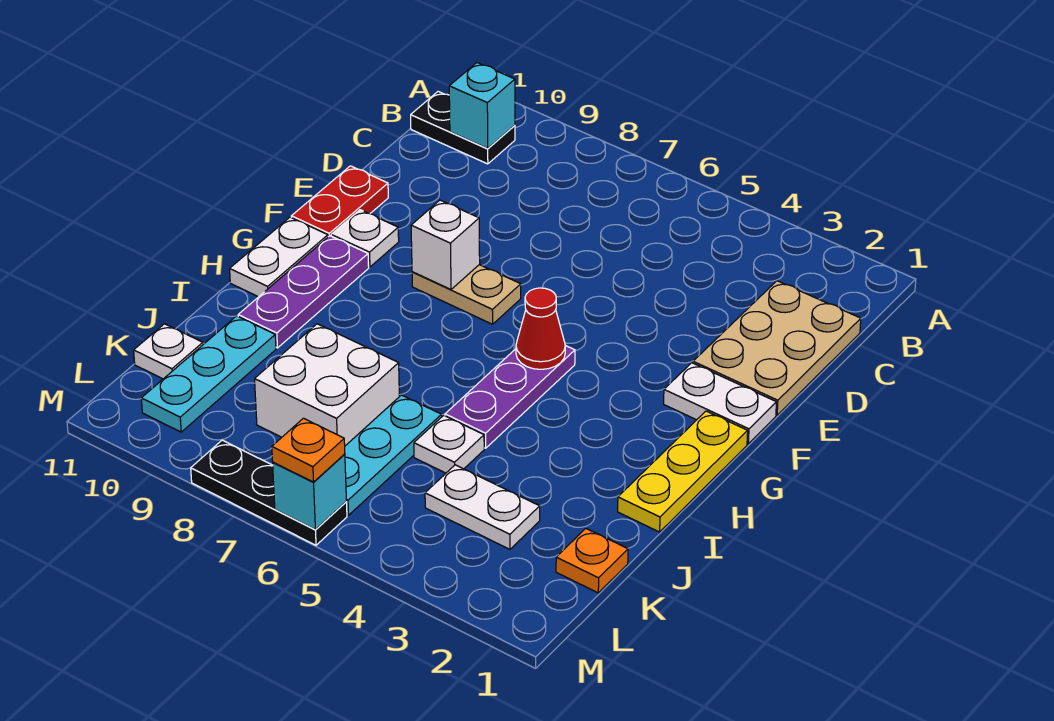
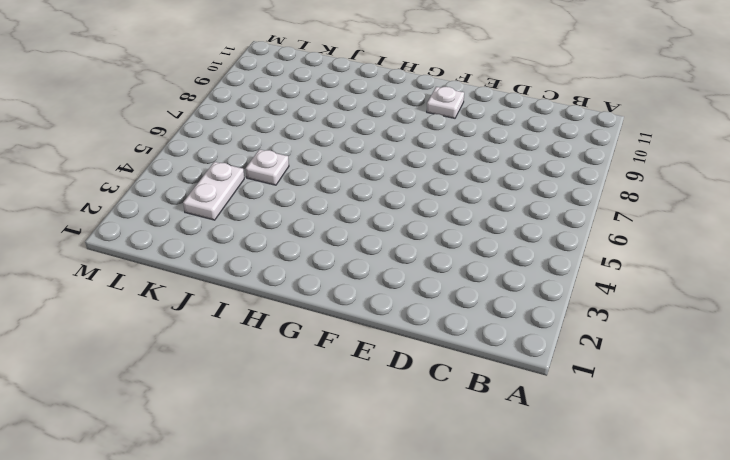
none -> black 1x2 plate [411,92,515,164]
none -> tan 2x3 plate [693,281,861,415]
none -> red 1x2 plate [291,166,388,237]

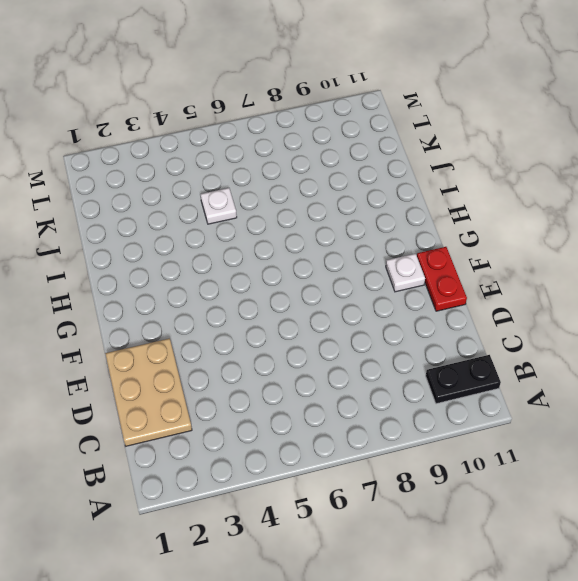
none -> white 1x2 plate [664,363,776,444]
none -> tan 1x2 plate [412,265,521,324]
none -> yellow 1x3 plate [618,411,748,532]

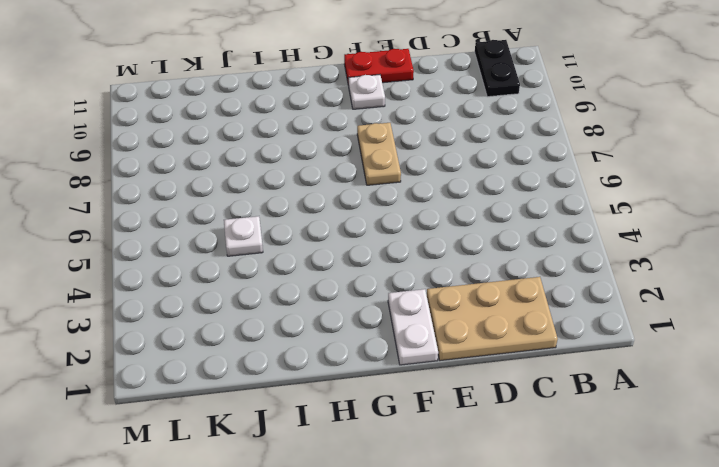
none -> yellow 1x3 plate [618,411,748,532]
none -> purple 1x3 plate [445,345,575,448]
none -> purple 1x3 plate [238,236,369,348]

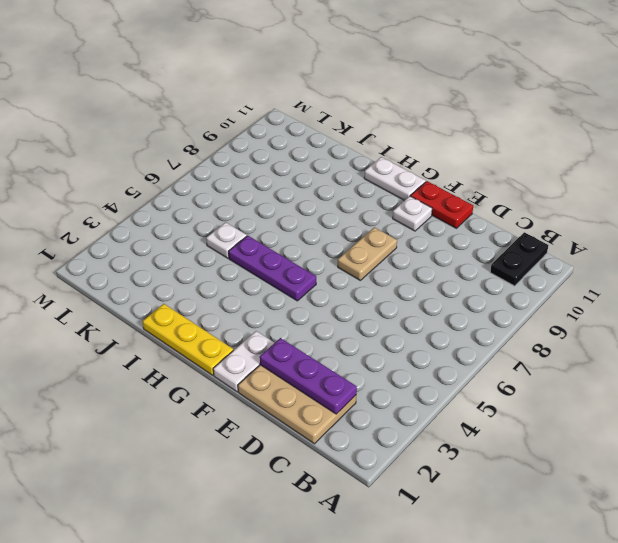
purple 1x3 plate [260,338,357,414] -> purple 1x3 plate moved to [238,236,369,348]
none -> cyan 1x3 plate [345,395,442,515]
none -> white 2x2 brick [255,324,399,446]
none -> cyan 1x3 plate [141,316,276,432]

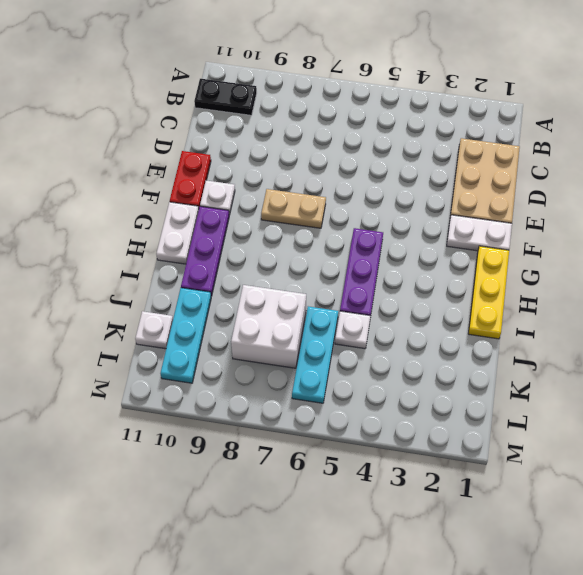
none -> orange 1x1 plate [556,529,628,593]
none -> white 1x2 plate [425,465,540,549]
none -> black 1x3 plate [191,440,347,545]

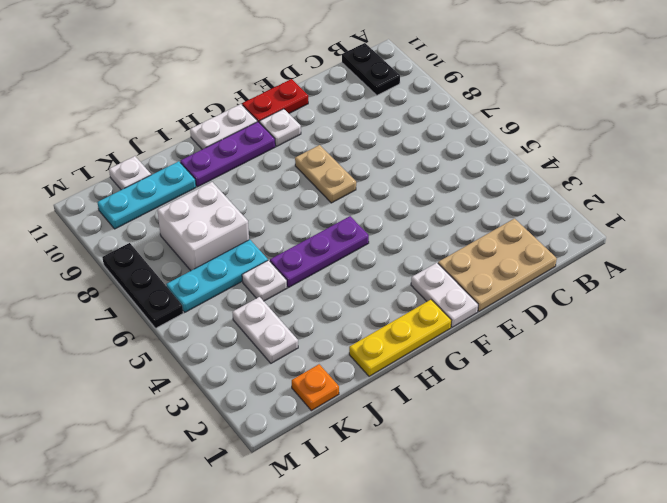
none -> cyan 1x1 brick [449,63,515,148]
none -> white 1x1 brick [411,200,480,289]
none -> red 1x1 cone [516,288,565,369]

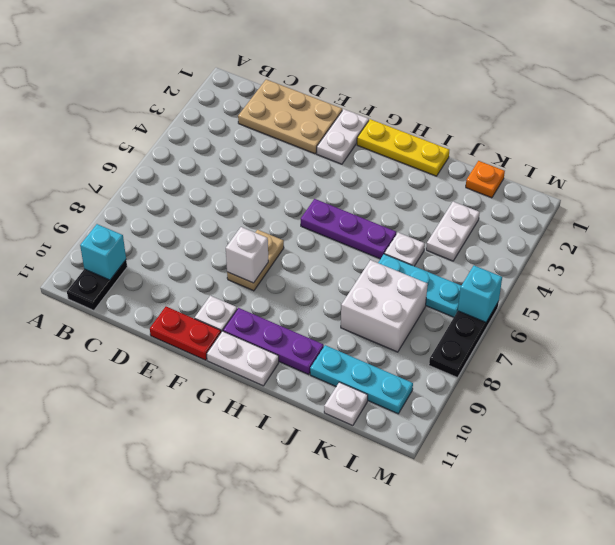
none -> red 1x1 cone [516,288,565,369]
none -> orange 1x1 plate [272,418,345,482]

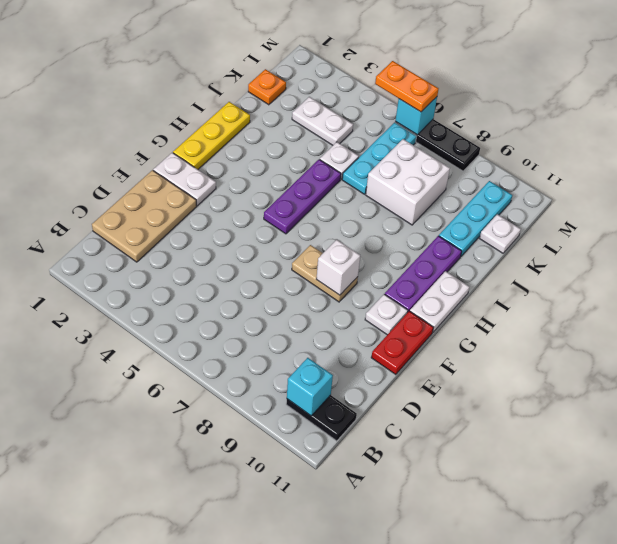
orange 1x2 plate [375,61,439,112] -> orange 1x1 plate [272,418,345,482]
none -> red 1x1 cone [516,288,565,369]

